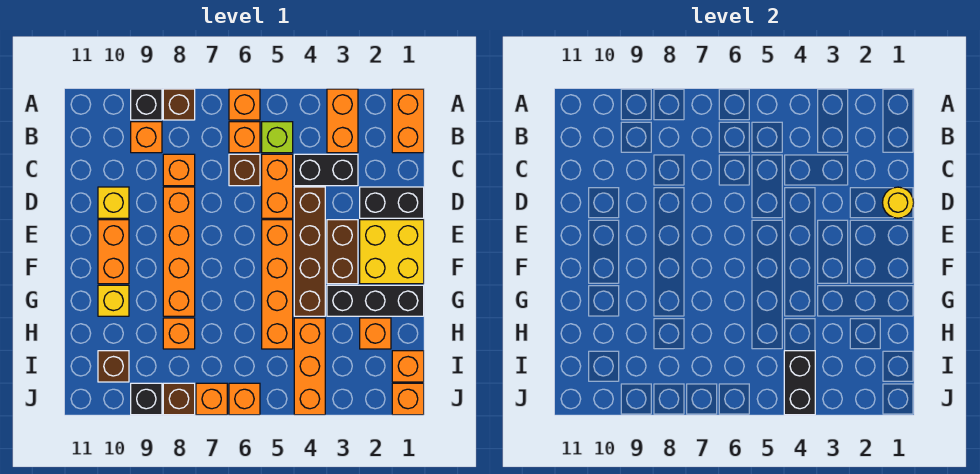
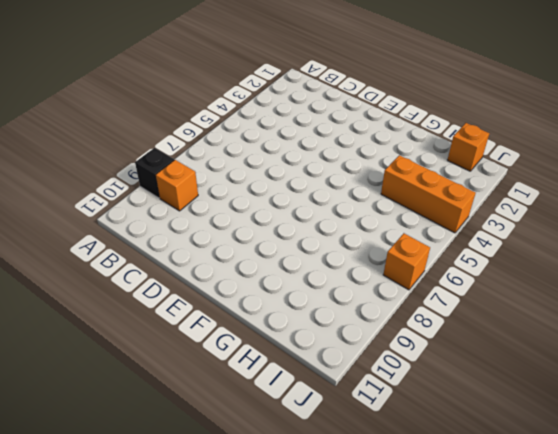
none -> orange 1x2 brick [392,89,424,153]
none -> orange 1x2 brick [327,89,358,153]
none -> orange 1x1 brick [229,89,260,120]
none -> brown 1x1 brick [163,89,195,120]

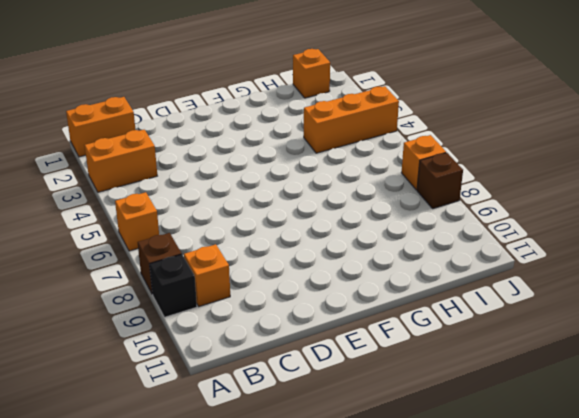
none -> lime 1x1 brick [262,122,293,153]
none -> orange 1x1 brick [229,122,260,153]
none -> black 1x2 brick [294,154,358,186]
none -> orange 1x2 brick [262,154,293,218]

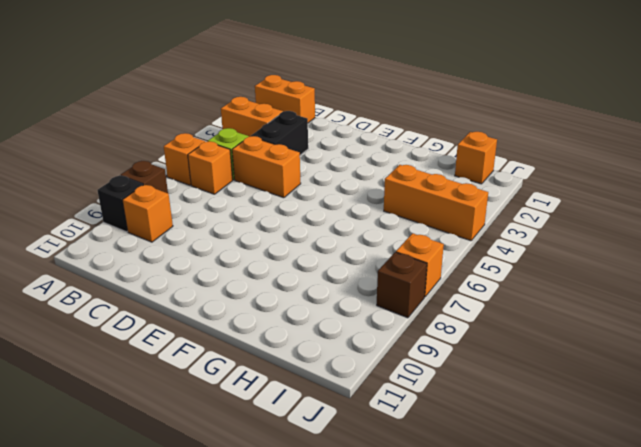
none -> brown 1x1 brick [229,154,260,186]
none -> orange 1x1 brick [163,154,195,186]
none -> black 1x2 brick [360,187,424,218]
none -> brown 1x4 brick [294,187,325,316]

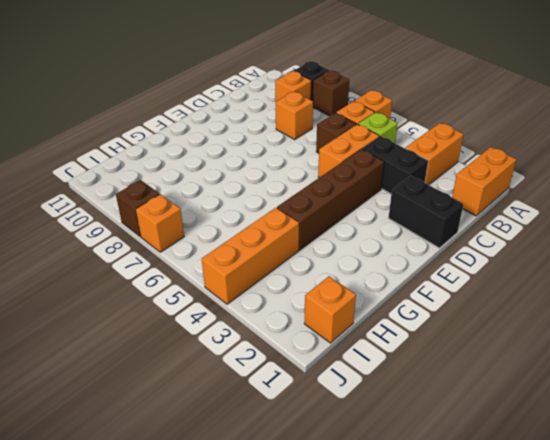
none -> orange 1x4 brick [163,187,195,316]
none -> yellow 1x1 brick [98,187,129,218]
none -> yellow 2x2 brick [360,220,424,284]
none -> brown 1x2 brick [327,220,358,284]

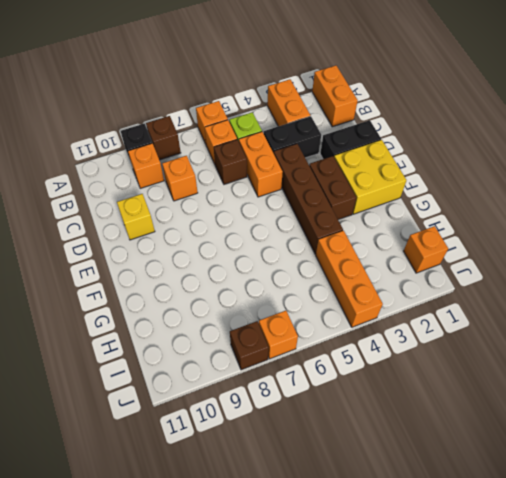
none -> orange 1x4 brick [163,187,195,316]
none -> orange 1x4 brick [262,220,293,349]
none -> orange 1x2 brick [98,220,129,284]
none -> black 1x3 brick [327,285,424,316]

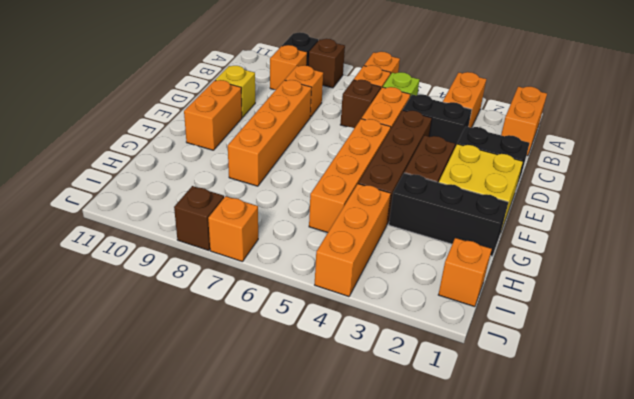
none -> yellow 1x1 brick [98,285,129,316]
none -> orange 1x1 brick [360,318,391,349]
none -> orange 1x1 brick [163,318,195,349]
none -> brown 1x1 brick [98,351,129,382]

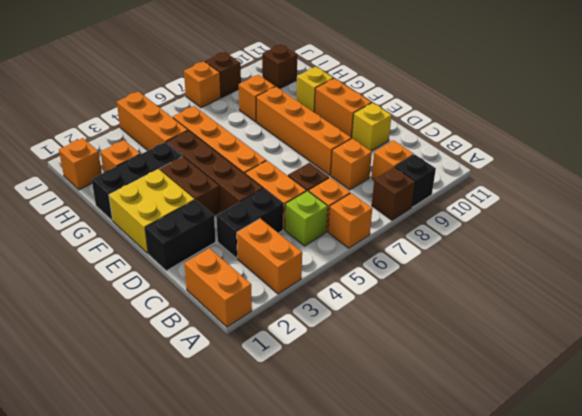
none -> orange 1x1 brick [392,383,424,415]
none -> orange 1x1 brick [229,383,260,415]
none -> black 1x1 brick [131,383,162,415]
none -> yellow 1x1 round brick [882,187,914,218]

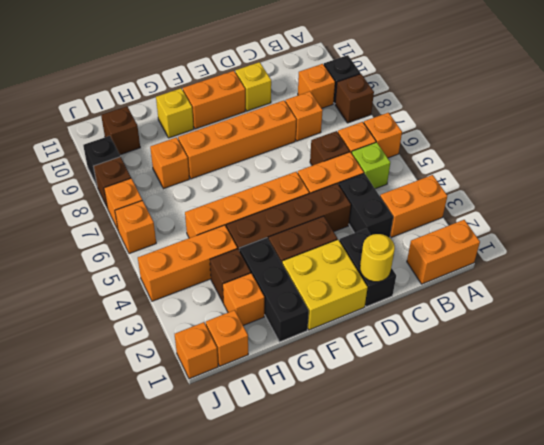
brown 1x1 brick [210,249,251,303] -> none
none -> black 1x2 brick [784,351,815,415]

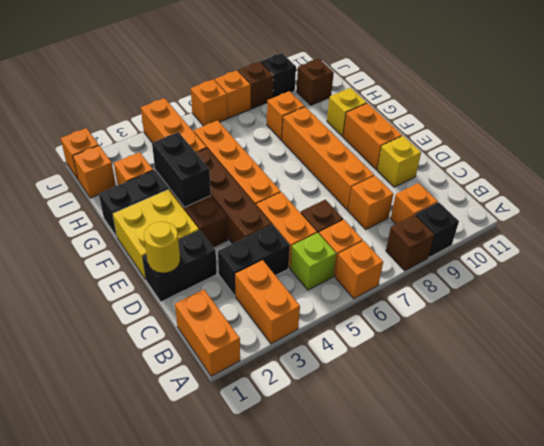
black 1x2 brick [152,132,211,207] -> black 1x2 brick moved to [784,351,815,415]

